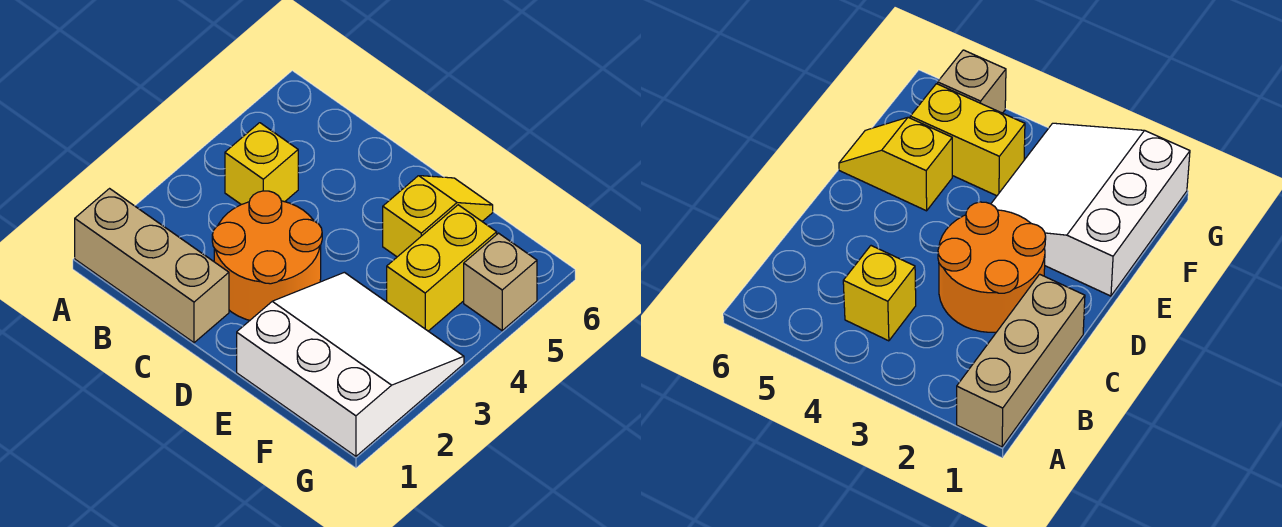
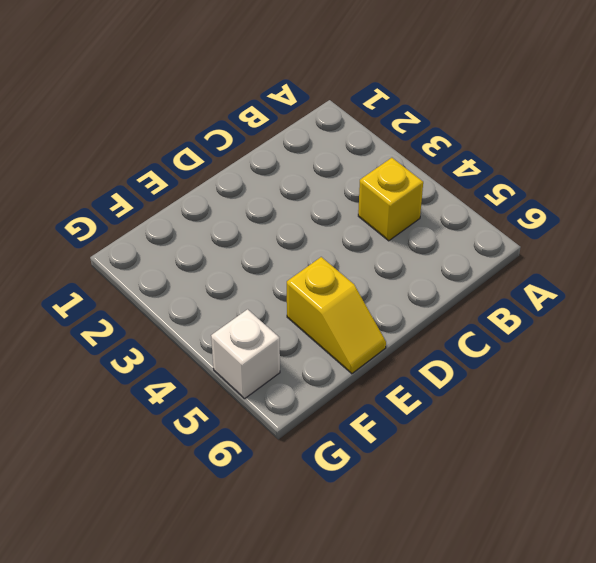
white 1x1 brick [211,309,280,399] -> tan 1x1 brick [464,233,537,331]
none -> tan 1x3 brick [75,189,229,343]
none -> orange 2x2 round brick [212,191,322,320]

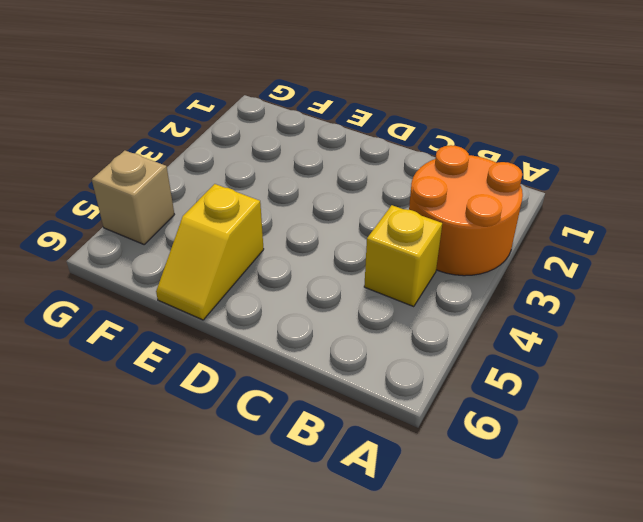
orange 2x2 round brick [409,145,523,276] -> orange 2x2 round brick moved to [212,191,322,320]
none -> tan 1x3 brick [75,189,229,343]
none -> white 3x3 slope [237,272,464,456]

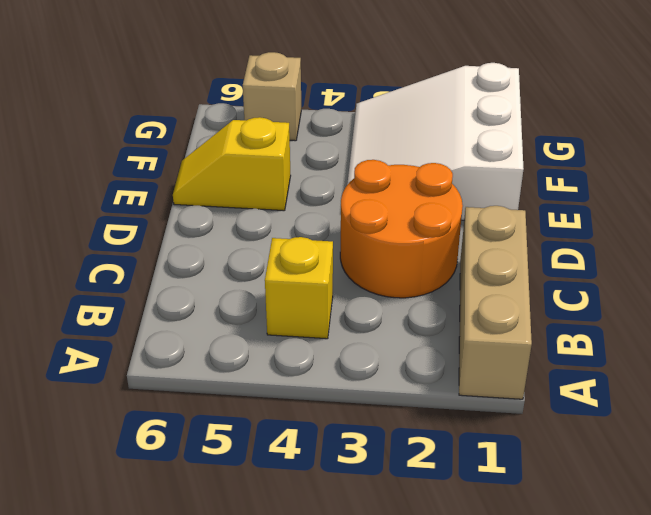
none -> yellow 1x2 brick [387,205,497,331]

